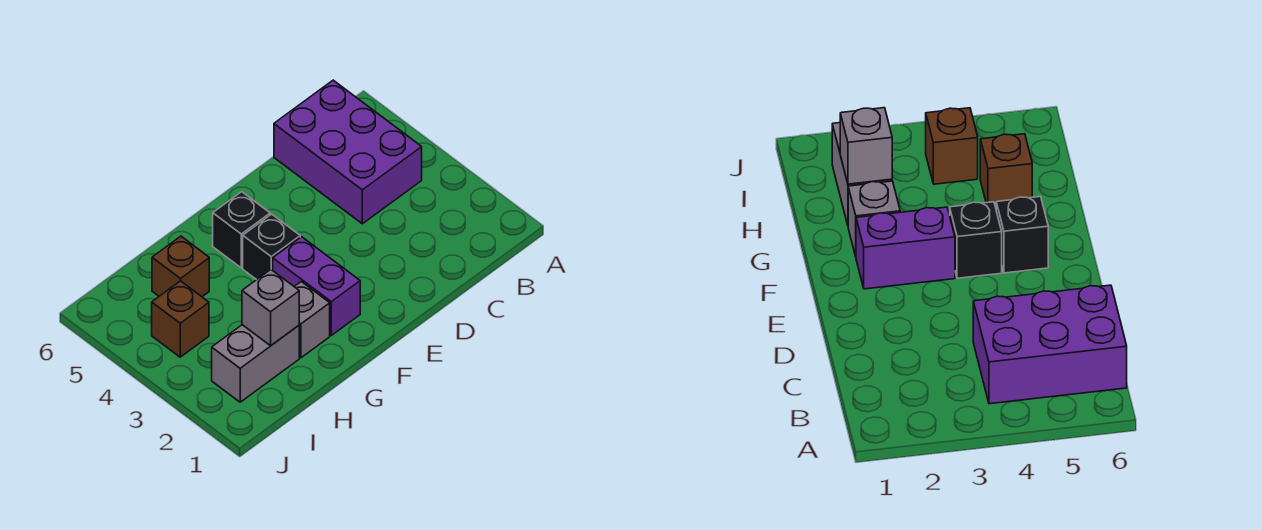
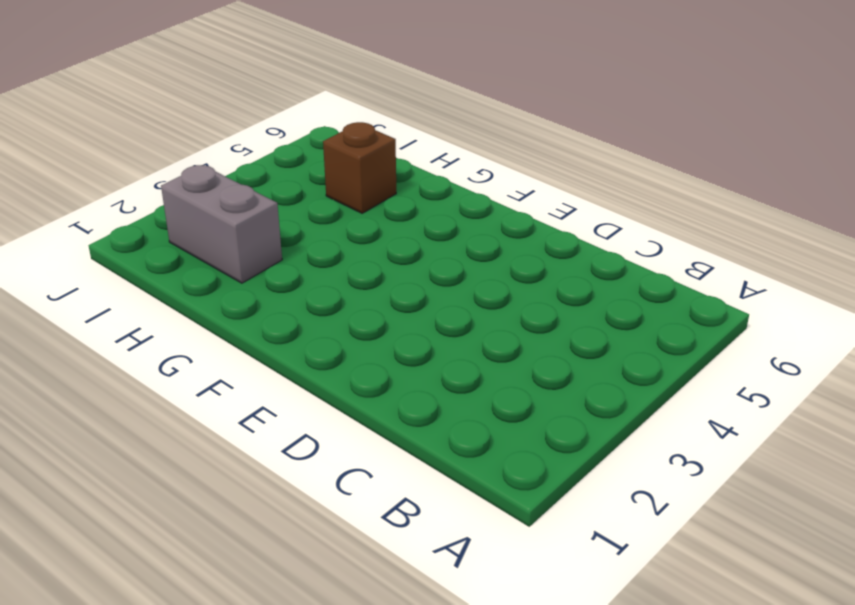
none -> purple 2x3 brick [274,80,422,224]
none -> purple 1x2 brick [273,237,360,335]

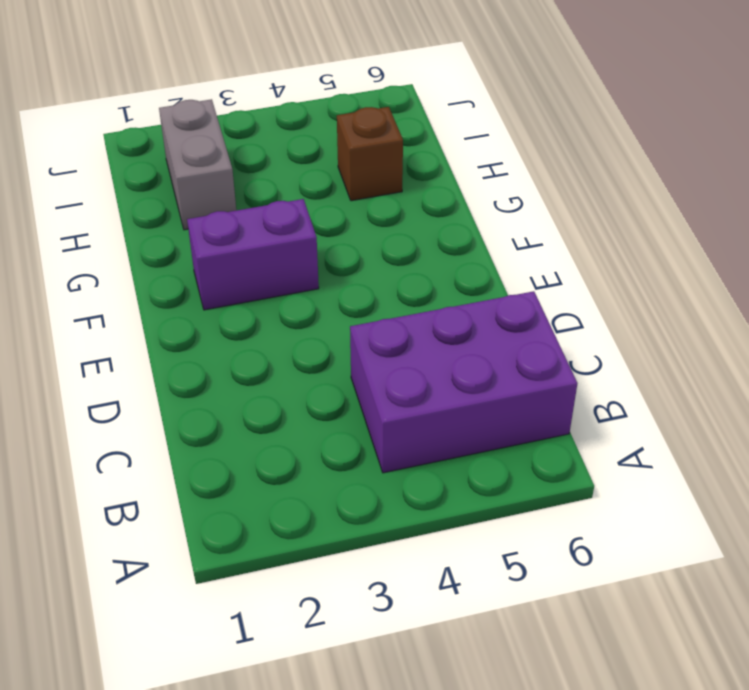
none -> black 1x1 brick [243,214,300,280]
none -> black 1x1 brick [213,192,270,268]

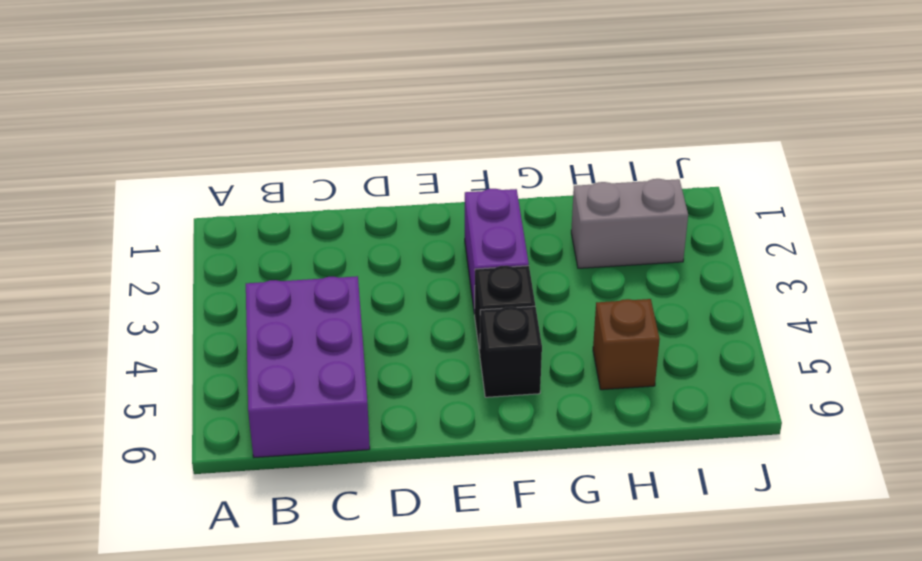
none -> grey 1x1 brick [294,282,330,358]
none -> brown 1x1 brick [152,281,209,357]

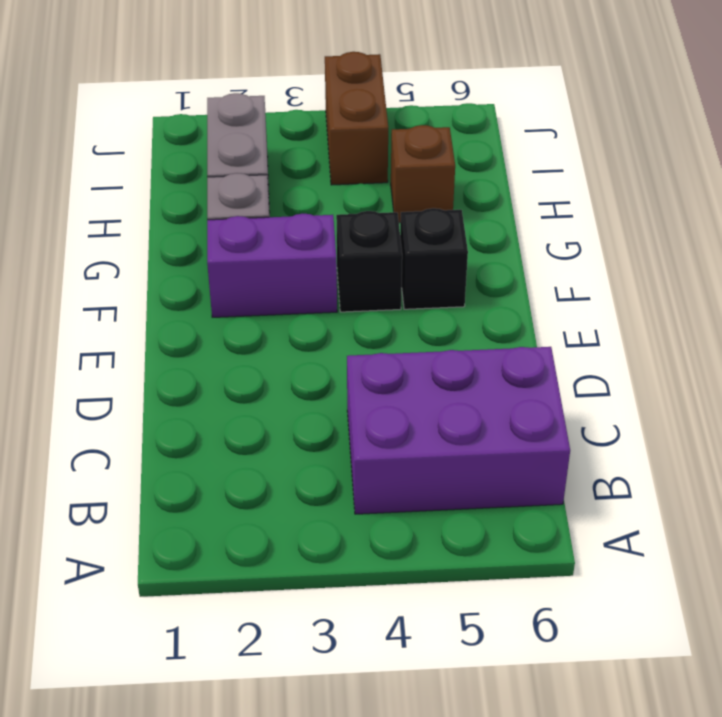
brown 1x2 brick [325,52,388,185] -> brown 1x1 brick [152,281,209,357]
none -> grey 1x1 brick [242,270,299,346]

